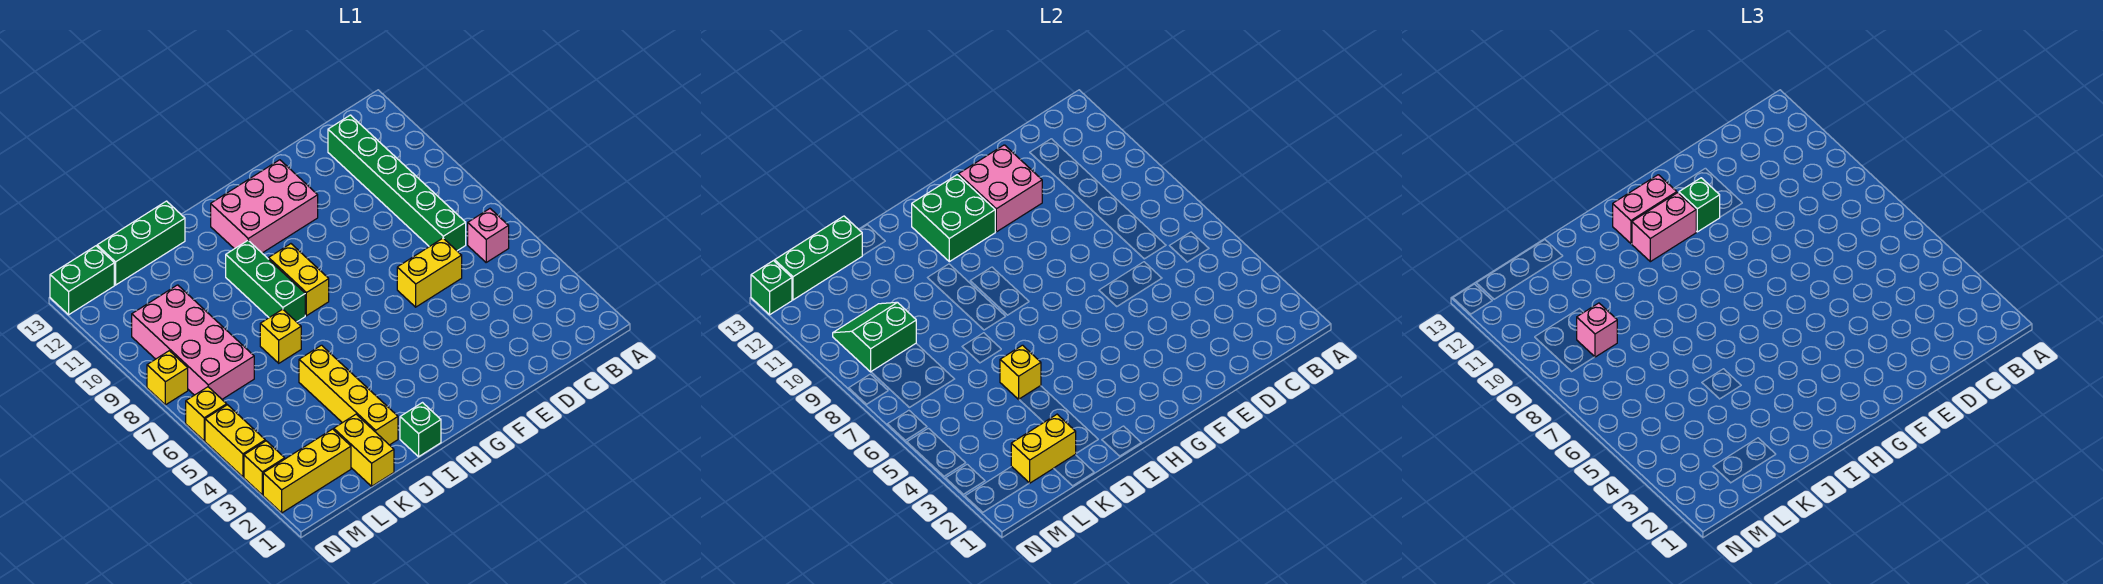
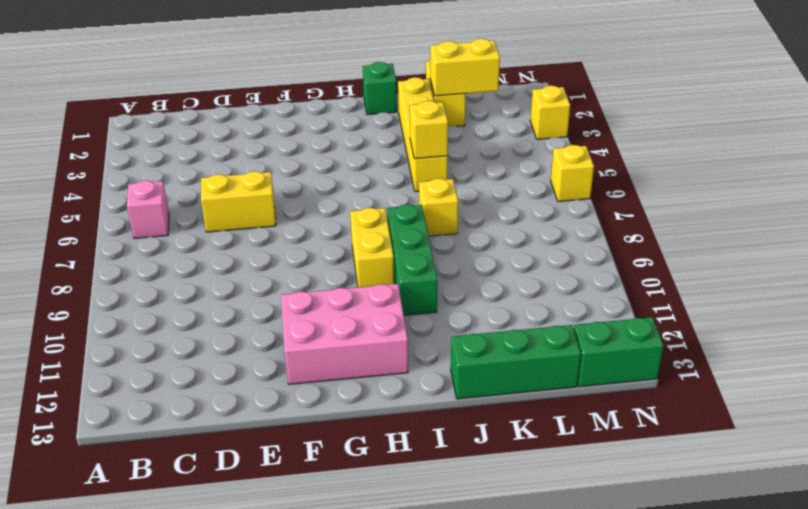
none -> green 1x6 brick [328,115,466,251]
none -> yellow 1x3 brick [263,429,351,513]
none -> pink 2x4 brick [132,285,254,399]

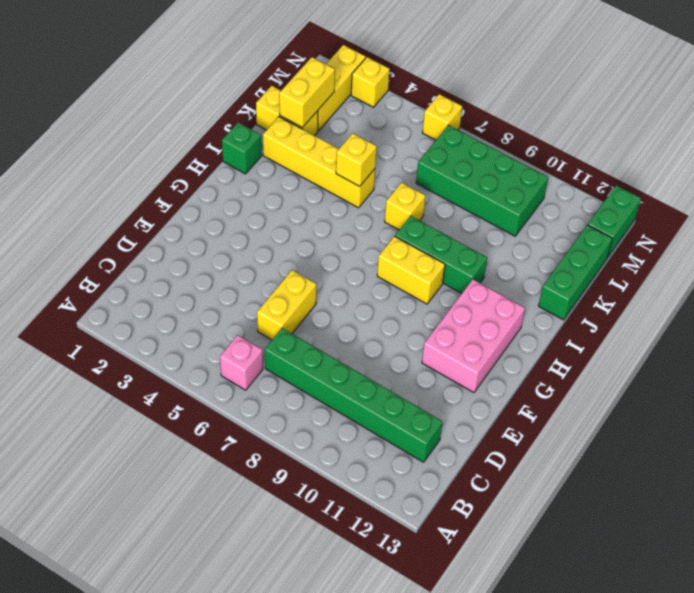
green 2x4 brick [416,125,548,236] -> pink 2x4 brick [132,285,254,399]
none -> yellow 1x2 brick [205,405,265,477]
none -> yellow 1x1 brick [147,351,188,405]
none -> pink 2x2 brick [958,145,1042,232]

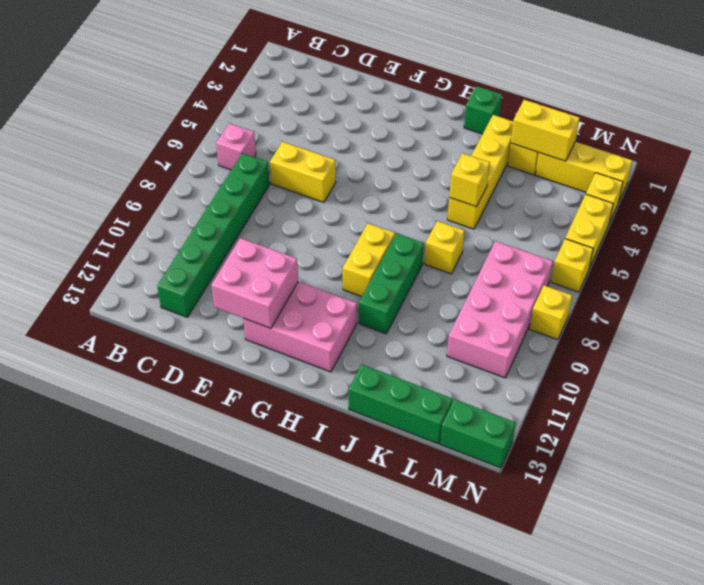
none -> green 2x2 brick [912,175,995,262]
none -> green 1x3 brick [775,216,862,300]
none -> green 2x2 slope [833,302,916,372]

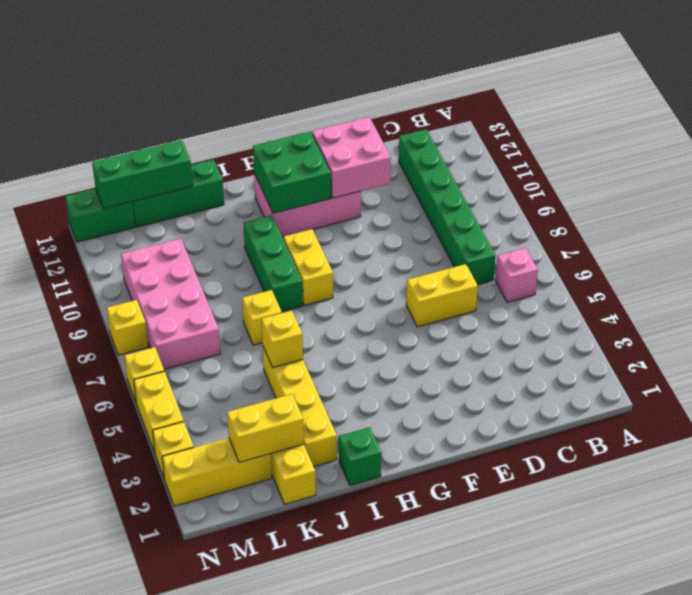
none -> green 2x2 slope [833,302,916,372]
none -> green 1x1 brick [751,261,792,315]
none -> green 1x1 brick [1679,178,1720,232]

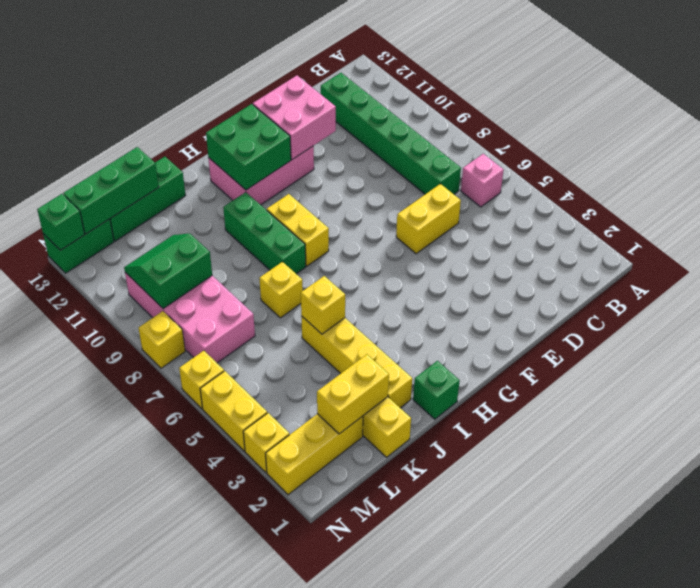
none -> green 1x1 brick [1679,178,1720,232]
none -> pink 1x2 brick [1632,193,1696,262]
none -> pink 1x2 brick [1613,175,1677,243]

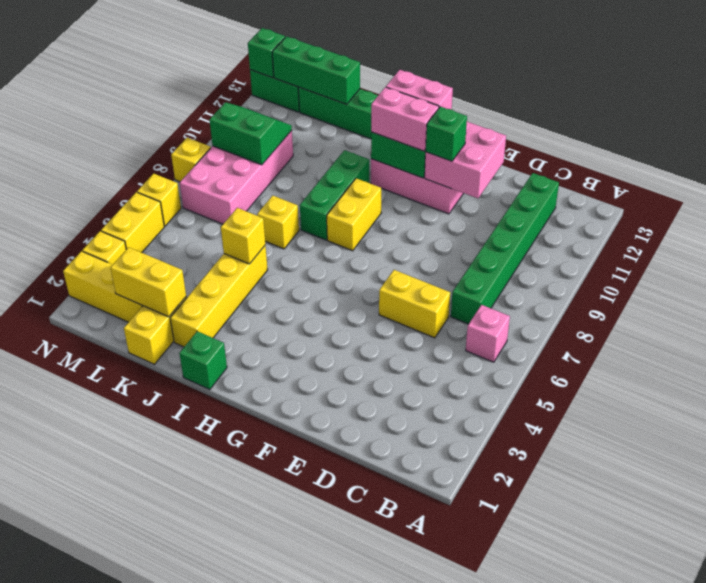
none -> pink 1x1 brick [1577,303,1617,357]

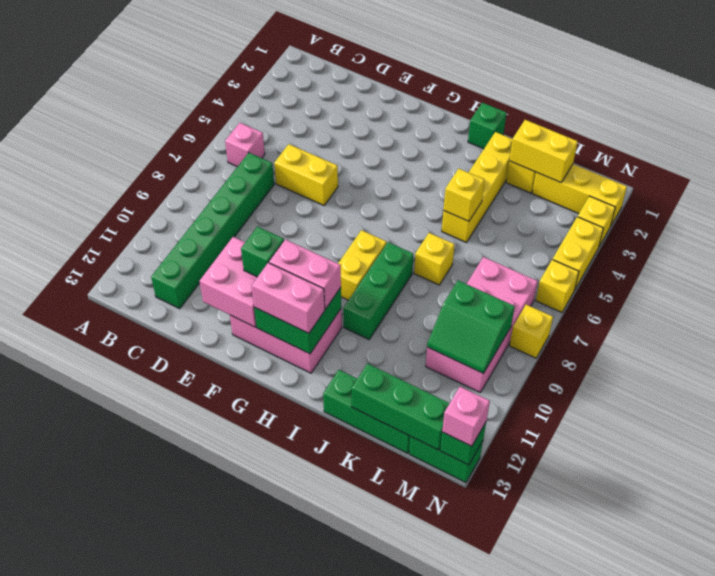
pink 1x1 brick [442,387,490,446] -> pink 1x1 brick moved to [1577,303,1617,357]

